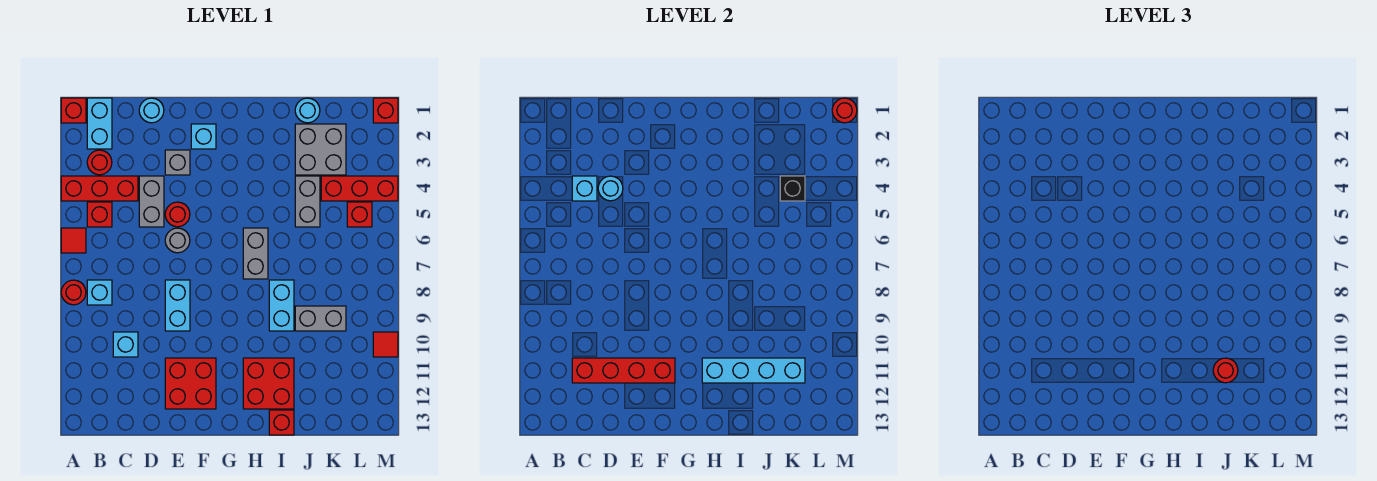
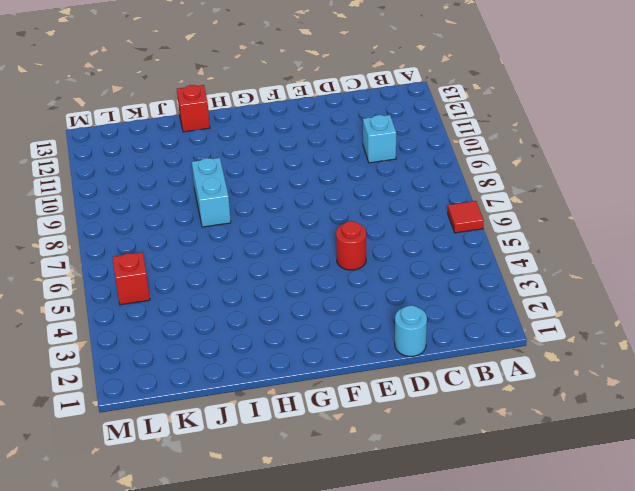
none -> red 1x1 brick [61,98,86,123]
none -> red 1x3 brick [61,176,138,201]
none -> red 1x1 round brick [61,280,86,305]
none -> cyan 1x2 brick [87,98,112,149]

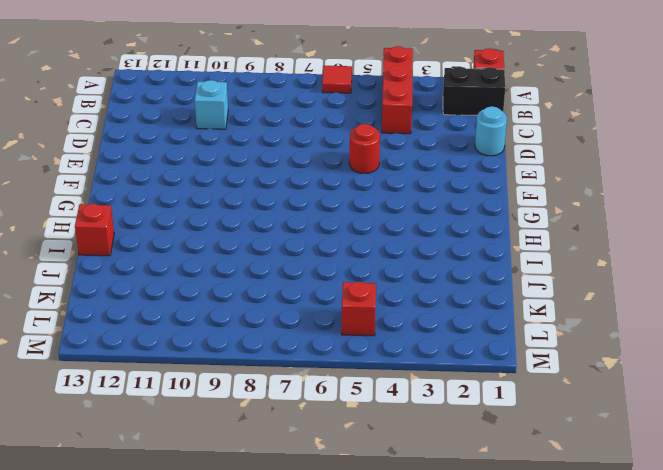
black 1x2 brick [443,67,505,116] -> cyan 1x2 brick [87,98,112,149]
none -> red 1x1 round brick [61,280,86,305]
none -> red 1x1 round brick [87,150,112,175]
none -> red 1x1 brick [87,202,112,227]
none -> cyan 1x1 brick [87,280,112,305]

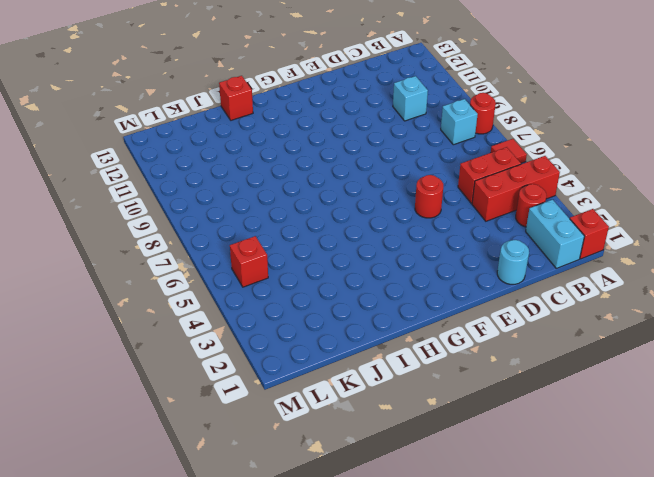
red 1x2 brick [458,147,521,204] -> red 1x1 brick [87,202,112,227]
none -> grey 1x2 brick [139,176,164,227]
none -> grey 1x1 brick [165,150,190,175]
none -> grey 1x1 round brick [165,228,190,253]
none -> cyan 1x2 brick [165,280,190,331]

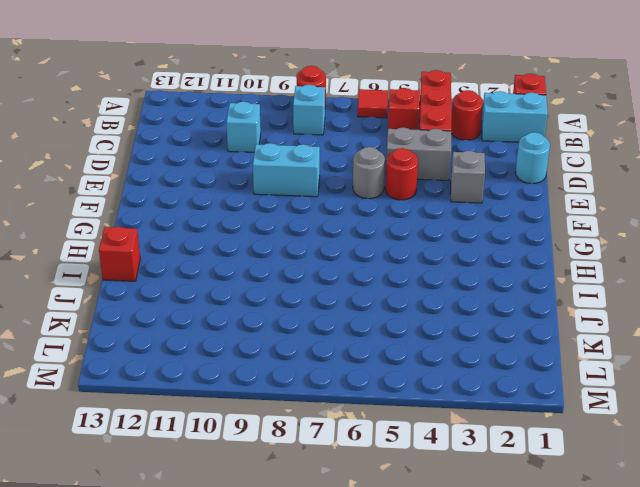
none -> red 2x2 brick [165,358,216,409]
none -> cyan 1x1 brick [191,124,216,149]
none -> grey 1x2 brick [243,228,268,279]
none -> red 2x2 brick [243,358,294,409]

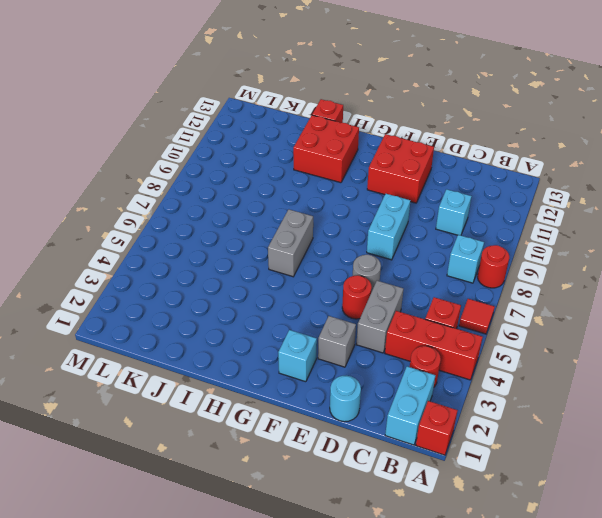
none -> cyan 1x2 brick [269,280,294,331]
none -> cyan 1x1 round brick [295,98,320,123]
none -> grey 2x2 brick [295,124,346,175]
none -> grey 1x2 brick [295,176,320,227]

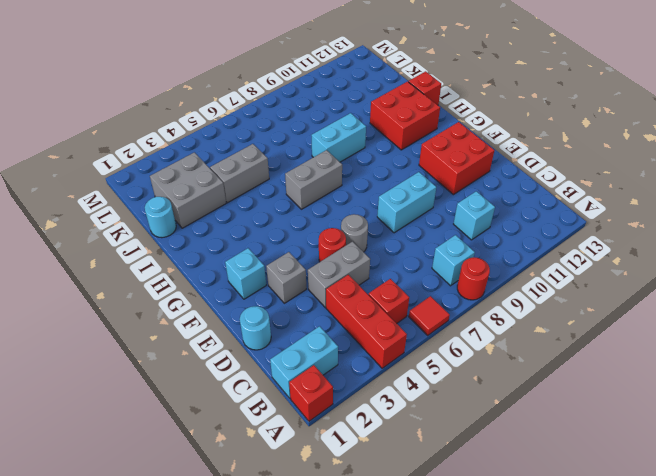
none -> red 1x1 round brick [87,150,112,175]
none -> grey 1x2 brick [295,306,346,331]
none -> red 1x3 brick [321,176,398,201]
none -> red 1x1 brick [347,202,372,227]

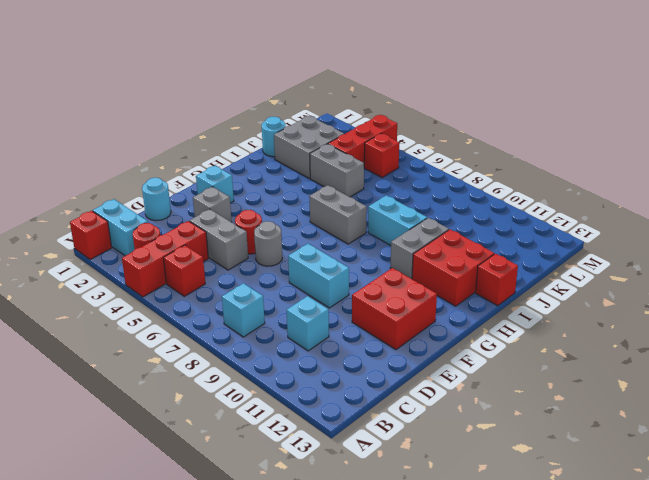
grey 1x2 brick [390,218,449,279] -> grey 1x2 brick moved to [295,306,346,331]
none -> red 1x1 tile [61,228,86,253]
none -> red 1x1 round brick [61,280,86,305]
none -> red 1x1 brick [373,98,398,123]
none -> red 1x1 tile [373,332,398,357]

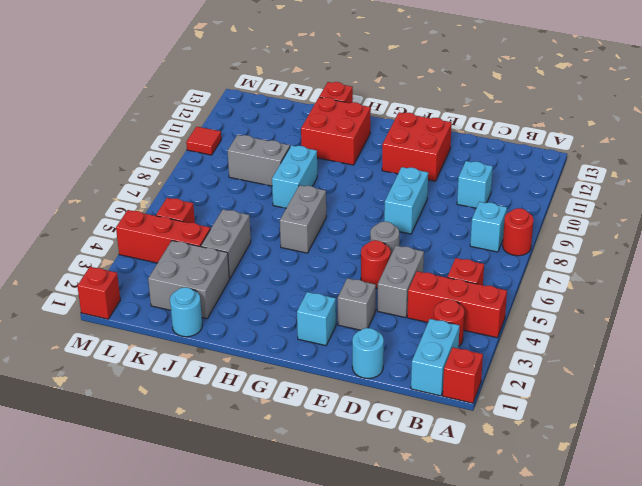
none -> red 1x1 tile [61,228,86,253]
none -> cyan 1x1 brick [572,176,597,201]
none -> red 1x4 brick [572,358,675,383]
none -> cyan 1x1 round brick [598,176,623,201]

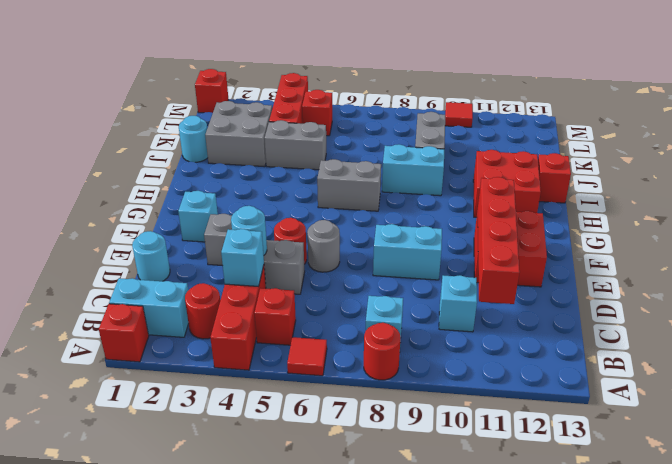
none -> cyan 1x4 brick [702,358,805,383]
none -> black 1x1 brick [780,176,805,201]
none -> red 1x1 round brick [832,98,857,123]
none -> red 1x1 round brick [1213,358,1238,383]

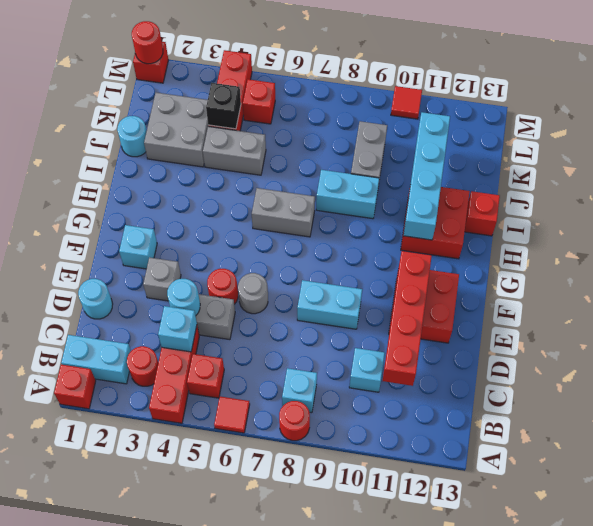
none -> red 1x1 round brick [1213,358,1238,383]

